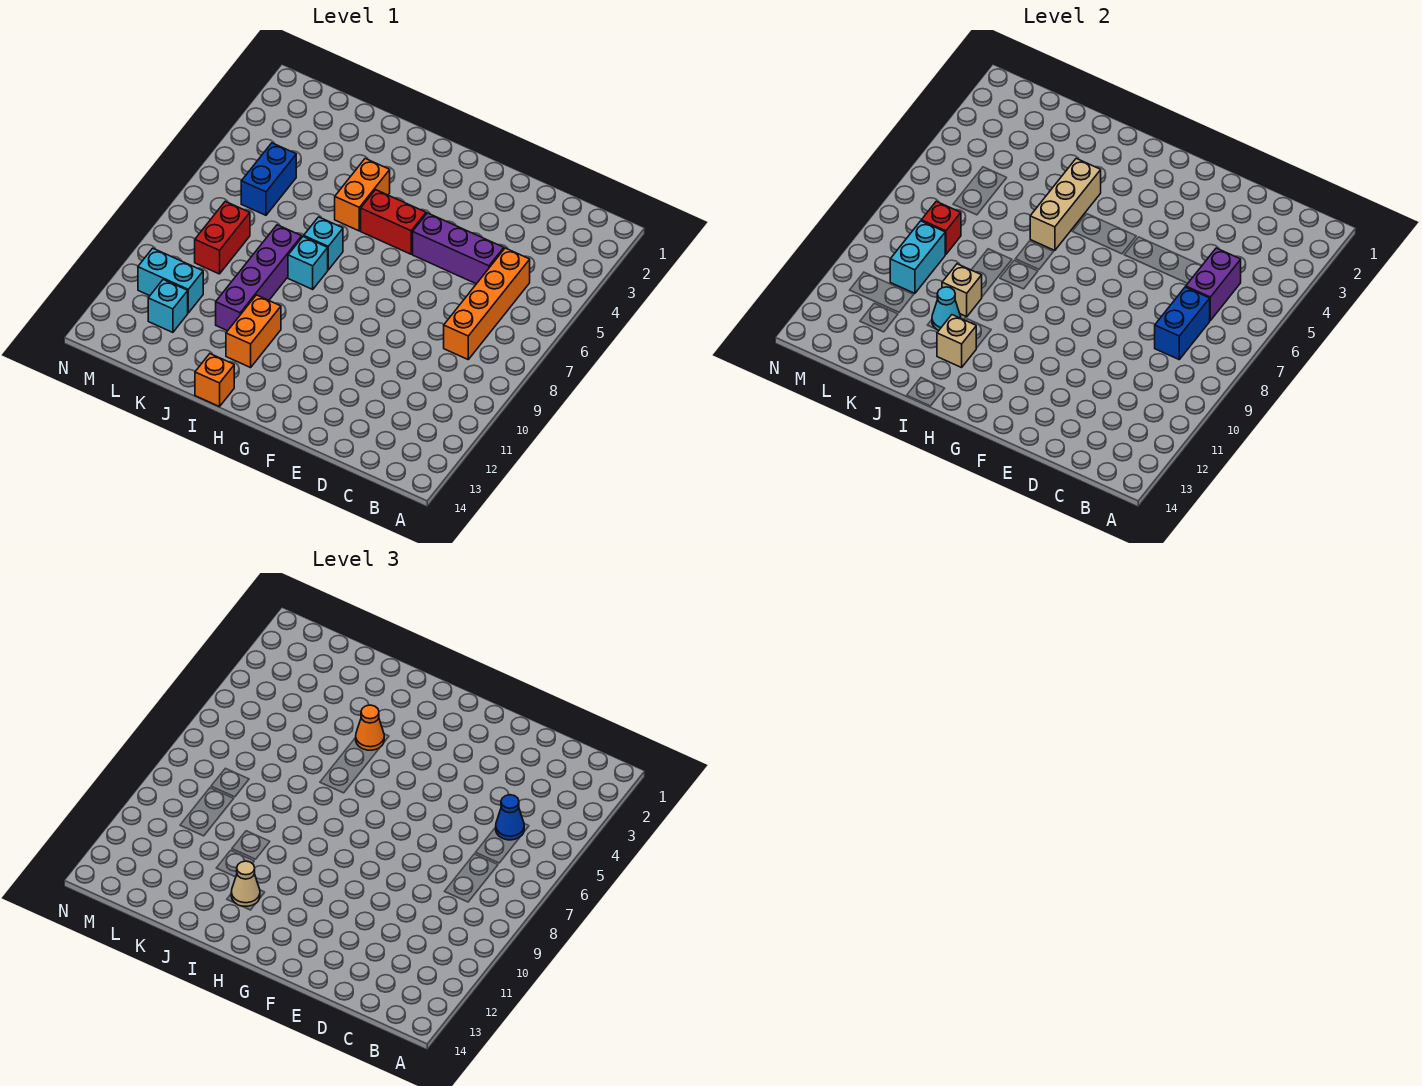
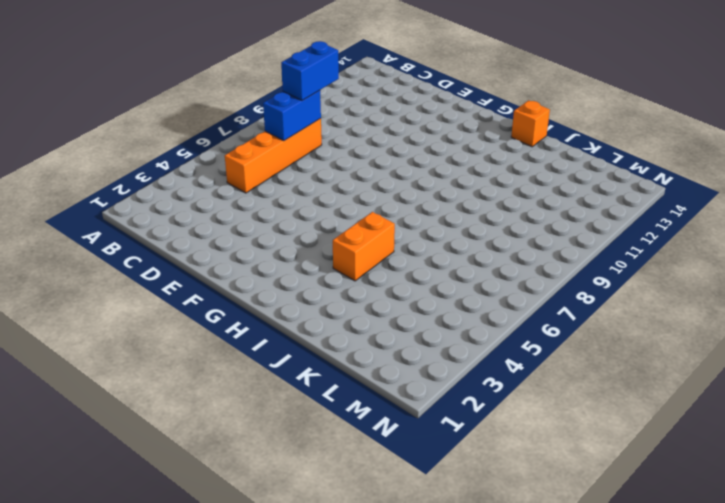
blue 1x2 brick [281,41,339,100] -> blue 1x2 brick moved to [241,143,296,215]
none -> purple 1x3 brick [413,213,504,284]
none -> red 1x2 brick [361,190,426,254]
none -> cyan 1x1 brick [304,217,343,270]

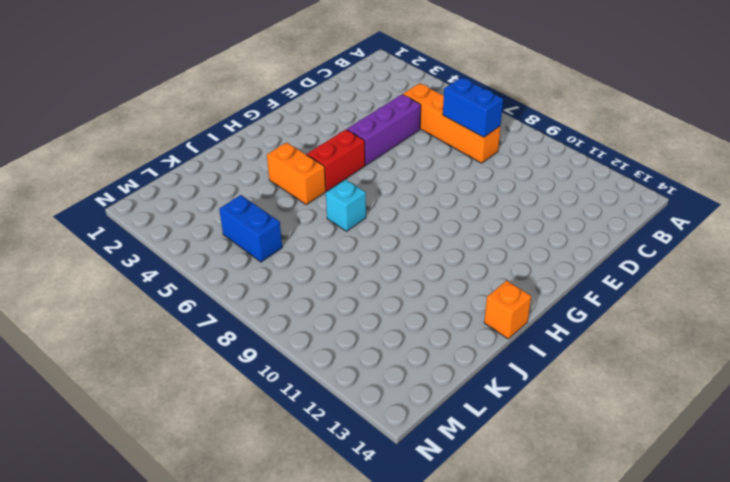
none -> cyan 1x1 brick [288,236,328,289]
none -> orange 1x2 brick [226,295,281,368]
none -> purple 1x4 brick [216,225,302,331]

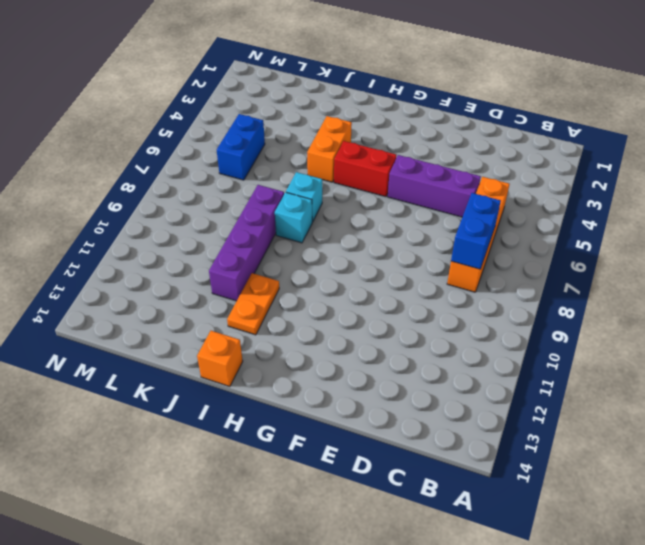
orange 1x2 plate [227,273,279,335] -> orange 1x2 brick [226,295,281,368]
none -> red 1x2 brick [195,201,250,274]
none -> cyan 1x2 brick [138,248,203,313]
none -> cyan 1x1 brick [148,280,188,332]

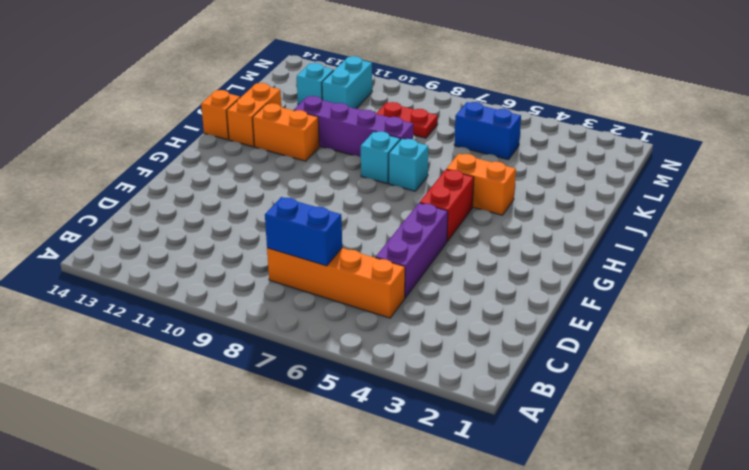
orange 1x2 brick [227,83,281,147] -> none
red 1x2 plate [376,102,438,138] -> red 1x2 brick [195,201,250,274]
none -> purple 1x2 brick [1186,248,1241,320]
none -> tan 1x3 brick [1030,159,1101,251]
none -> tan 1x1 brick [937,315,976,368]

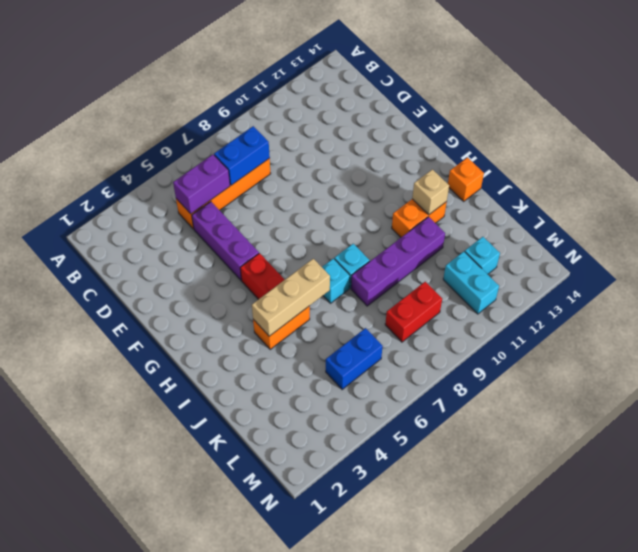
none -> tan 1x1 brick [942,264,982,317]
none -> cyan 1x1 cone [932,287,961,331]
none -> red 1x1 brick [921,201,961,255]

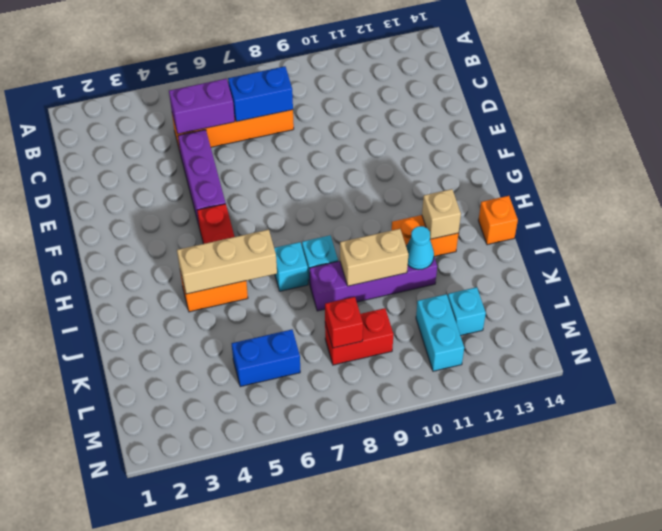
tan 1x2 brick [340,229,408,286] -> tan 1x1 brick [942,264,982,317]
none -> cyan 1x2 brick [890,221,945,293]
none -> blue 1x1 cone [496,795,524,840]
none -> orange 1x1 cone [356,705,384,750]

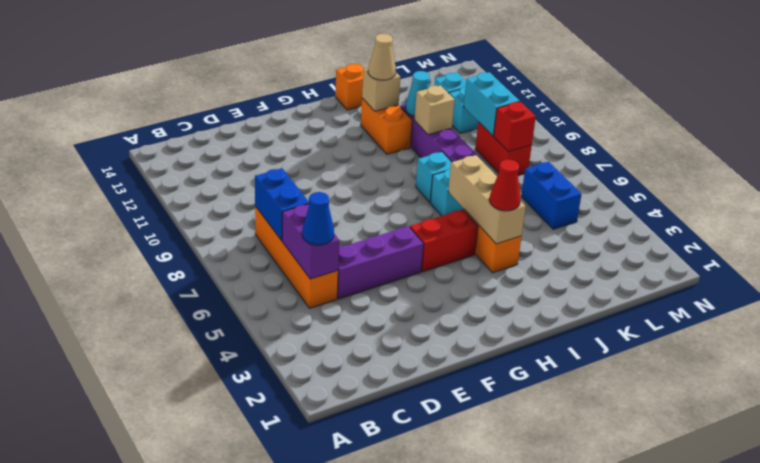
red 1x1 cone [490,159,521,211] -> orange 1x1 cone [356,705,384,750]

